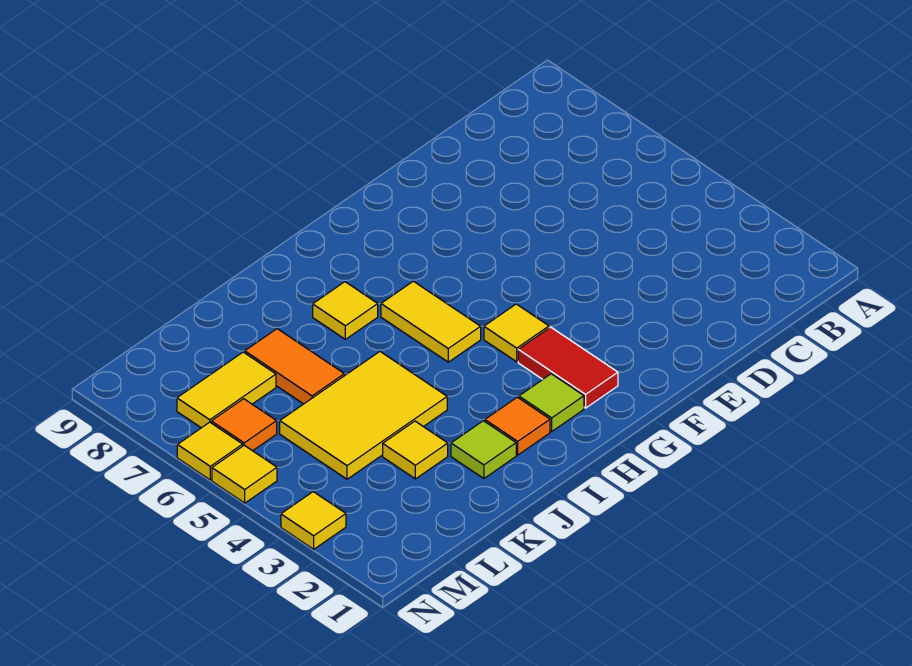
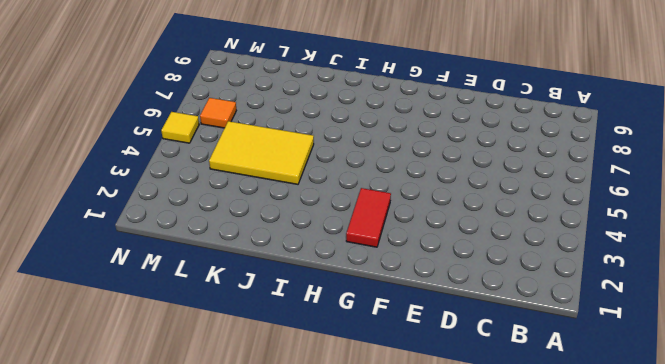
none -> yellow 1x1 tile [484,304,549,362]
none -> lime 1x1 tile [519,374,584,431]
none -> yellow 1x2 tile [381,281,481,362]

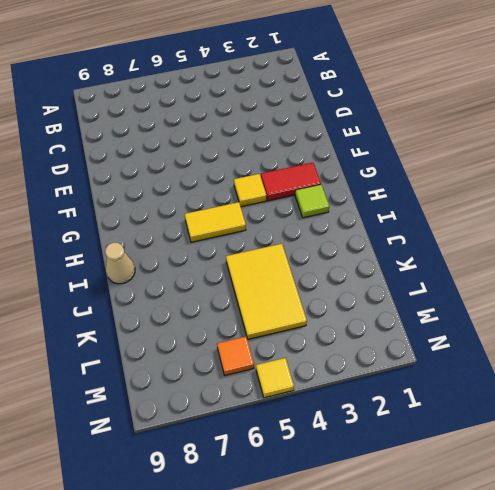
tan 1x1 cone [105,243,135,284] -> none
none -> orange 1x1 tile [485,397,550,455]
none -> yellow 1x1 tile [313,282,378,339]
none -> lime 1x1 tile [451,421,516,479]

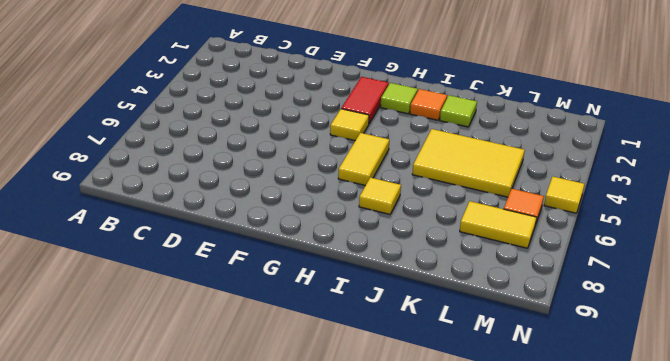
none -> yellow 1x1 tile [383,421,448,479]
none -> orange 1x2 tile [245,329,344,404]
none -> yellow 1x1 tile [281,492,346,549]

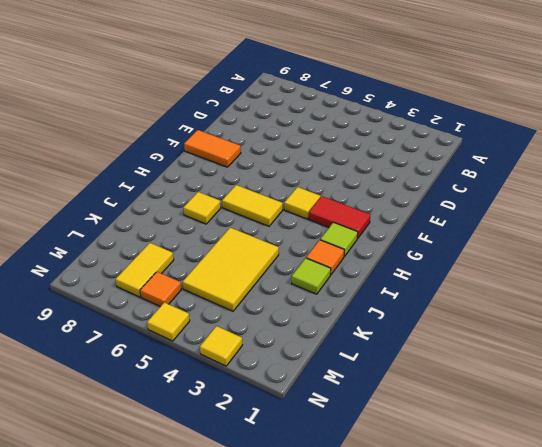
orange 1x2 tile [184,130,241,167] -> orange 1x2 tile moved to [245,329,344,404]
none -> yellow 1x1 tile [383,421,448,479]
none -> yellow 1x1 tile [177,422,243,480]

